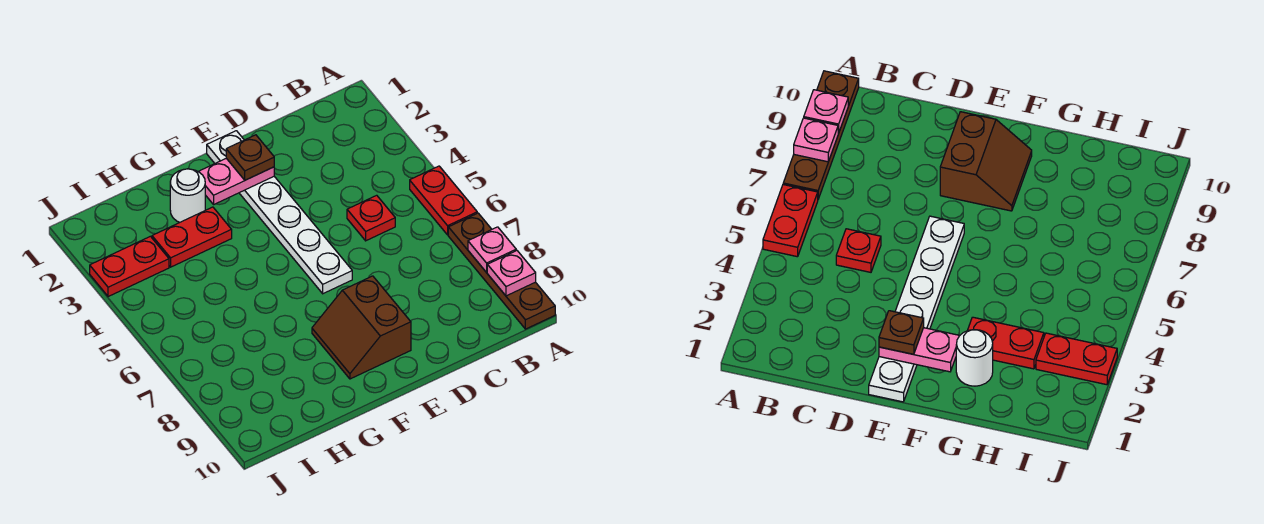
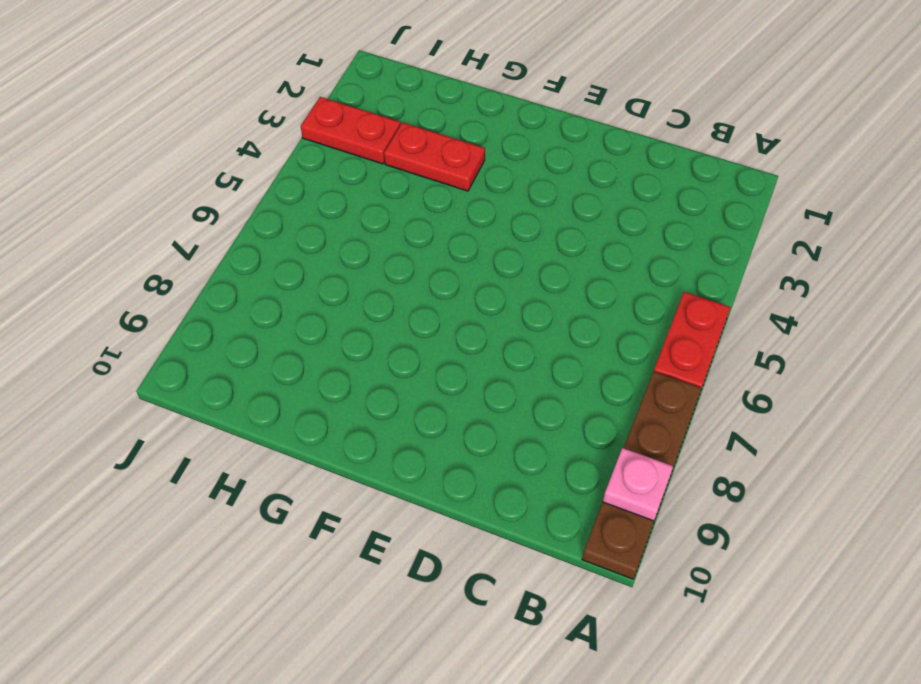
none -> red 1x1 plate [347,195,395,241]
none -> white 1x6 plate [207,131,352,294]
none -> brown 2x2 slope [312,276,411,379]

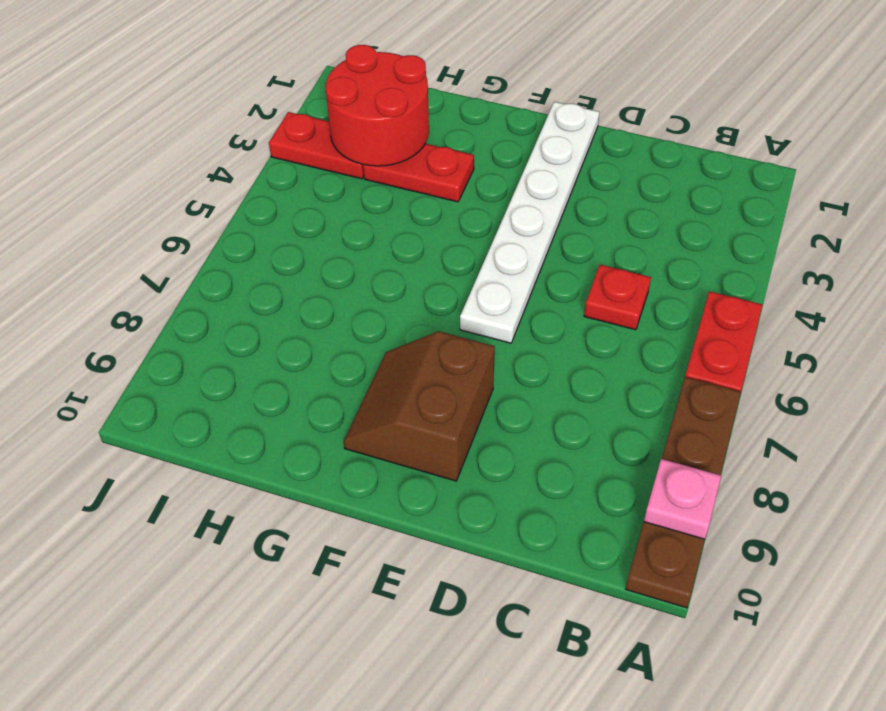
red 2x2 round brick [326,45,429,166] -> none
none -> white 1x1 round brick [170,169,205,223]
none -> pink 1x1 plate [468,227,516,272]
none -> pink 1x2 plate [198,158,274,204]

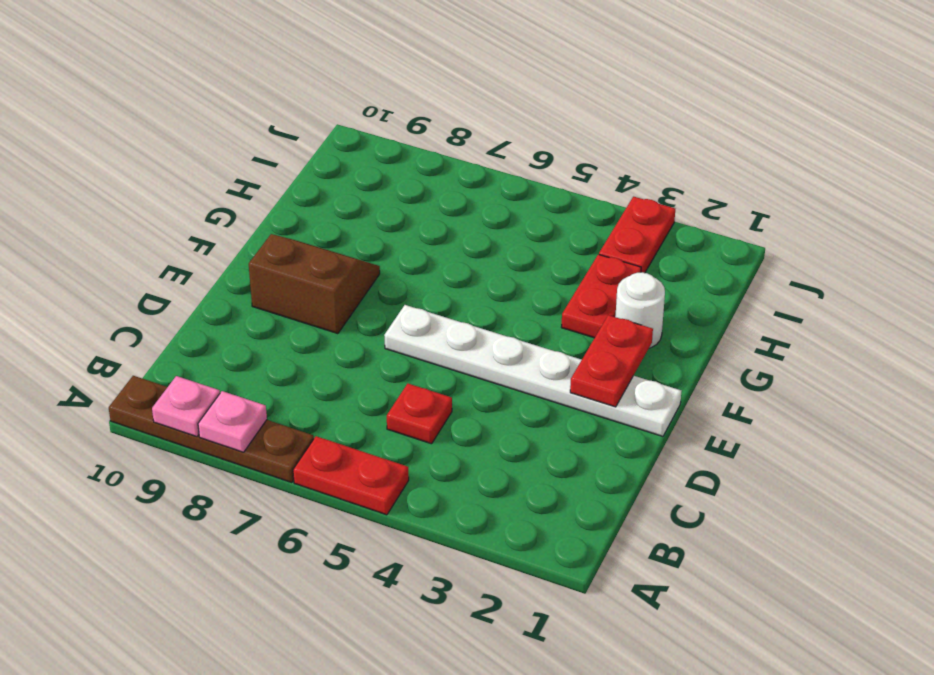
red 1x2 plate [570,315,653,407] -> pink 1x2 plate [198,158,274,204]
none -> brown 1x1 plate [226,135,274,180]

